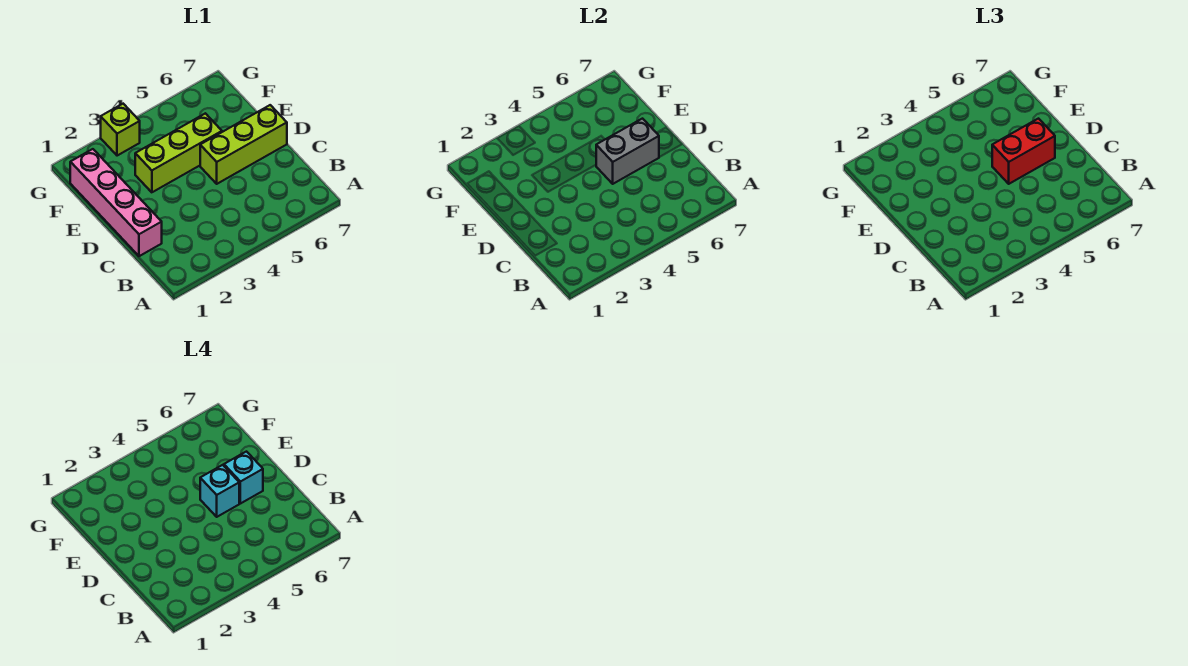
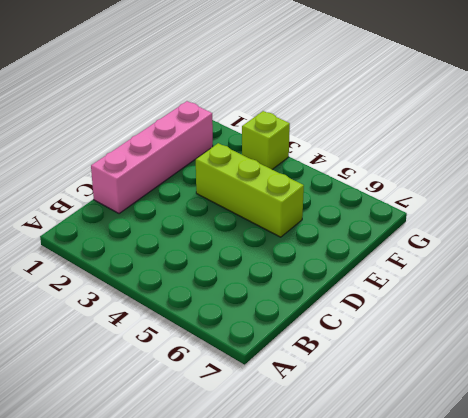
none -> lime 1x3 brick [200,105,287,184]
none -> grey 1x2 brick [596,119,659,184]

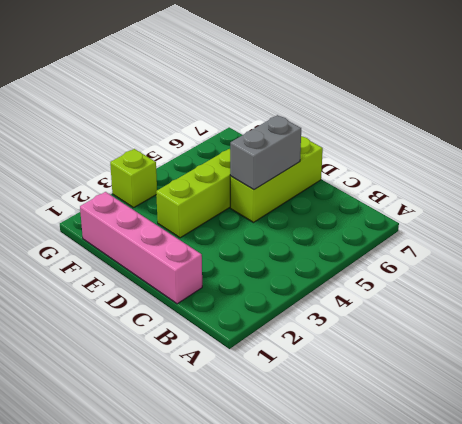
none -> red 1x2 brick [992,119,1055,184]
none -> cyan 1x1 brick [200,465,239,517]

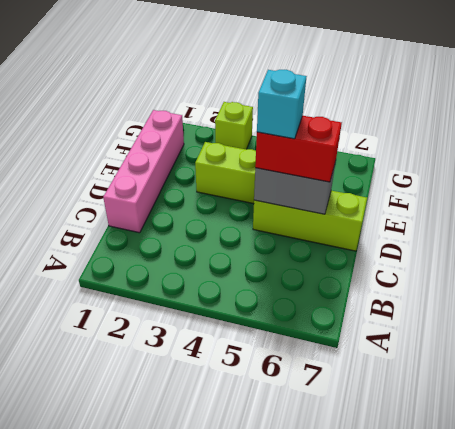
none -> cyan 1x1 brick [224,452,263,504]

